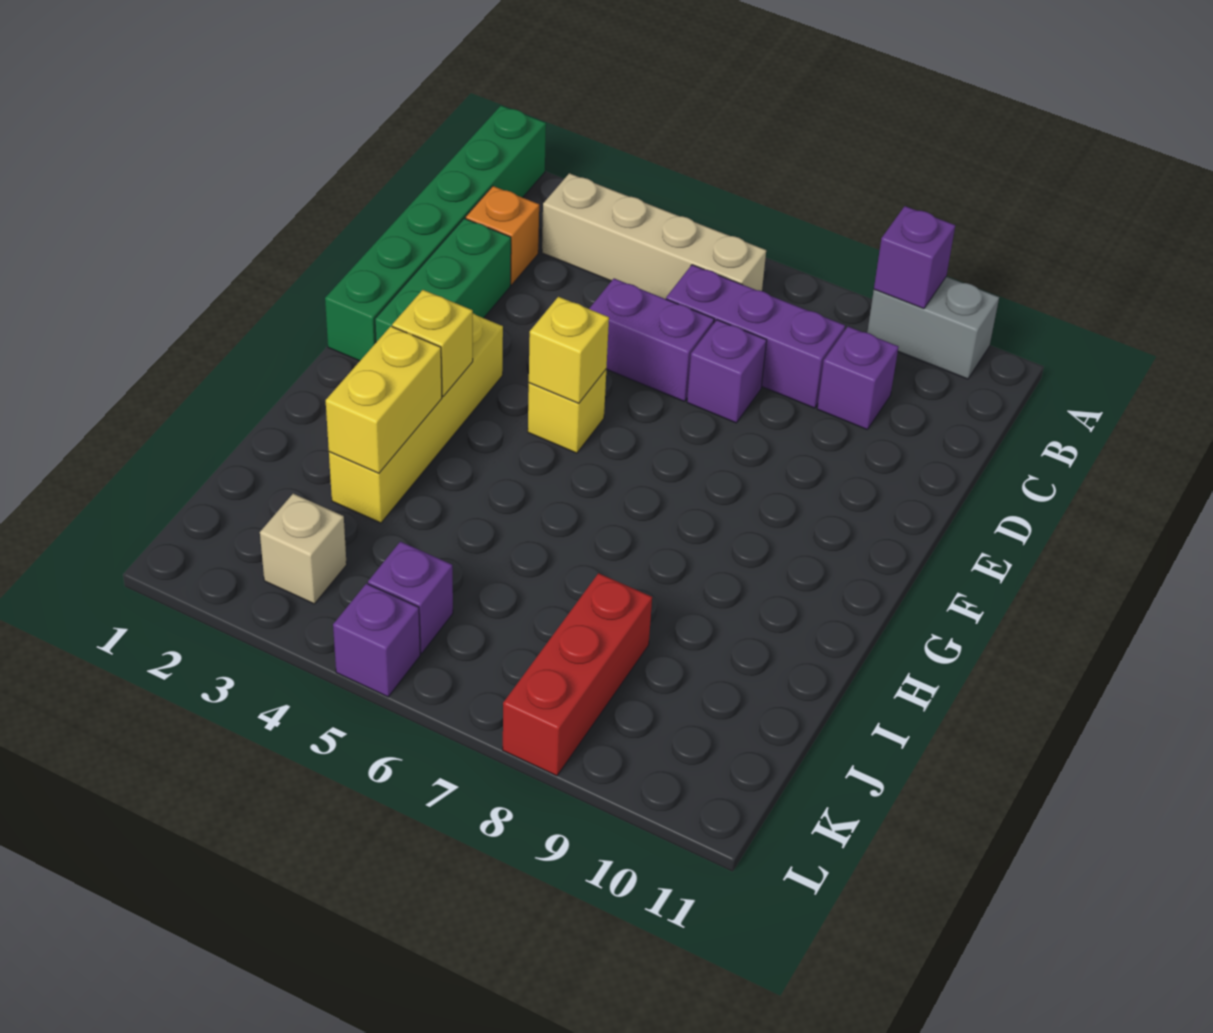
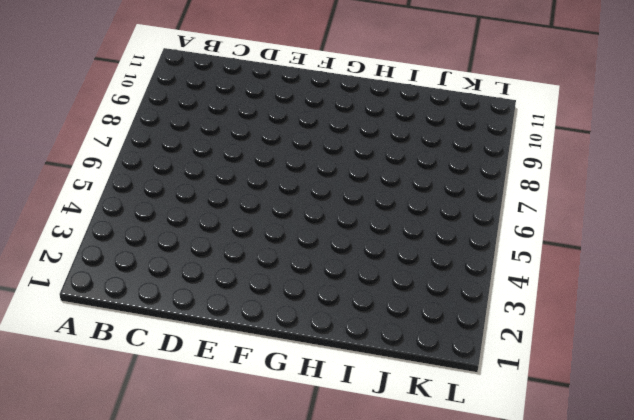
none -> green 1x6 brick [325,106,546,361]
none -> grey 1x2 brick [867,277,999,379]
none -> tan 1x4 brick [542,173,766,299]

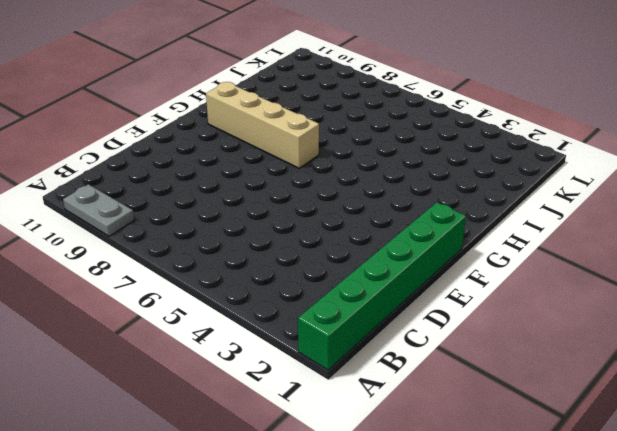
grey 1x2 plate [63,184,134,236] -> grey 1x2 brick [867,277,999,379]
tan 1x4 brick [206,82,319,168] -> tan 1x4 brick moved to [542,173,766,299]
none -> orange 1x1 brick [466,186,539,285]
none -> purple 1x3 brick [666,265,845,408]
none -> purple 1x1 brick [817,327,899,429]

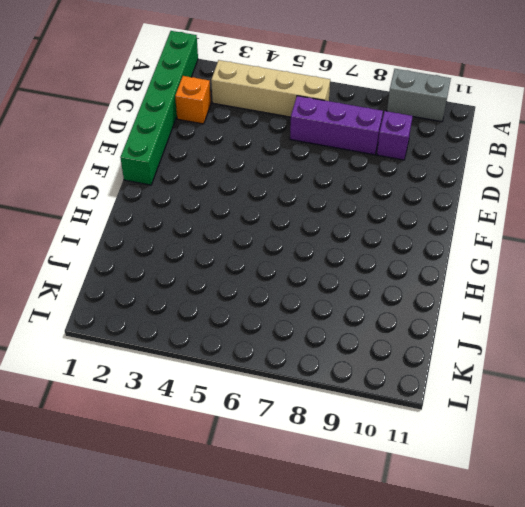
none -> green 1x3 brick [375,218,511,342]
none -> purple 1x2 brick [589,279,714,401]
none -> purple 1x1 brick [687,320,767,423]

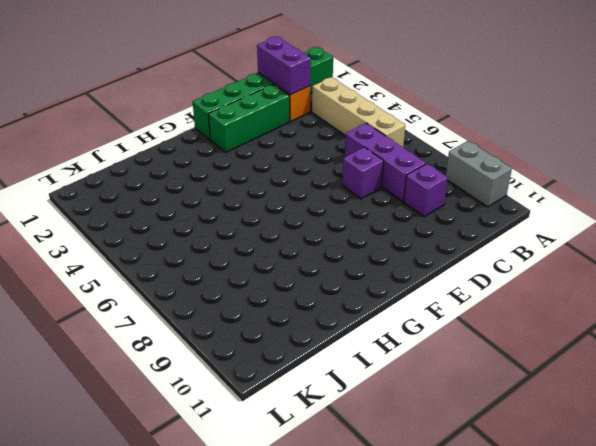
purple 1x2 brick [257,37,311,95] -> purple 1x2 brick moved to [589,279,714,401]
none -> yellow 1x4 brick [329,313,503,523]
none -> yellow 1x1 brick [528,370,606,453]
none -> red 1x3 brick [503,573,652,776]

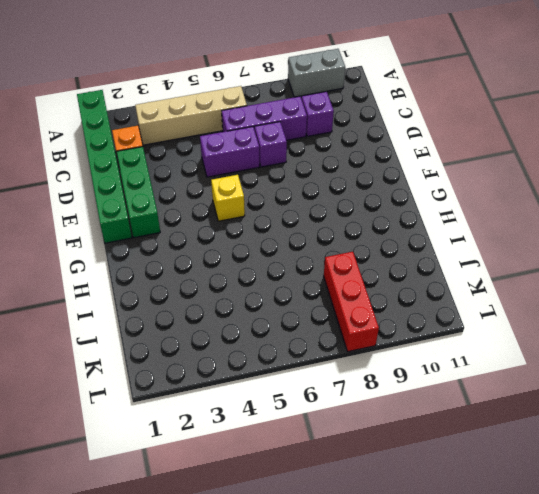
none -> yellow 1x4 brick [329,313,503,523]
none -> tan 1x1 brick [260,494,347,604]
none -> purple 1x1 brick [368,542,453,653]

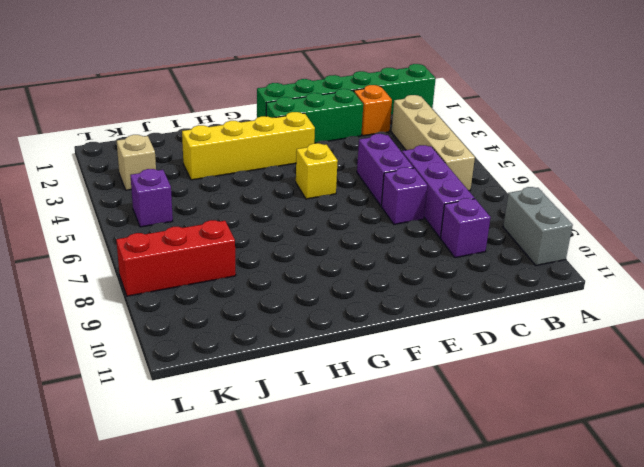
none -> purple 1x1 brick [333,583,420,697]
none -> purple 1x1 brick [874,206,955,309]
none -> yellow 1x1 brick [529,297,609,403]

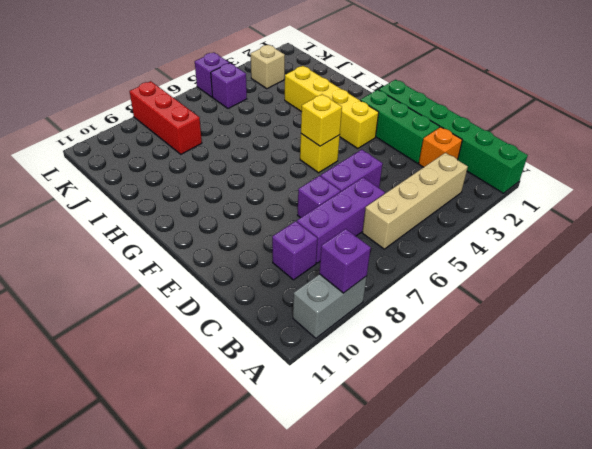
none -> yellow 1x1 brick [392,290,473,396]
none -> yellow 1x2 brick [326,326,442,473]

